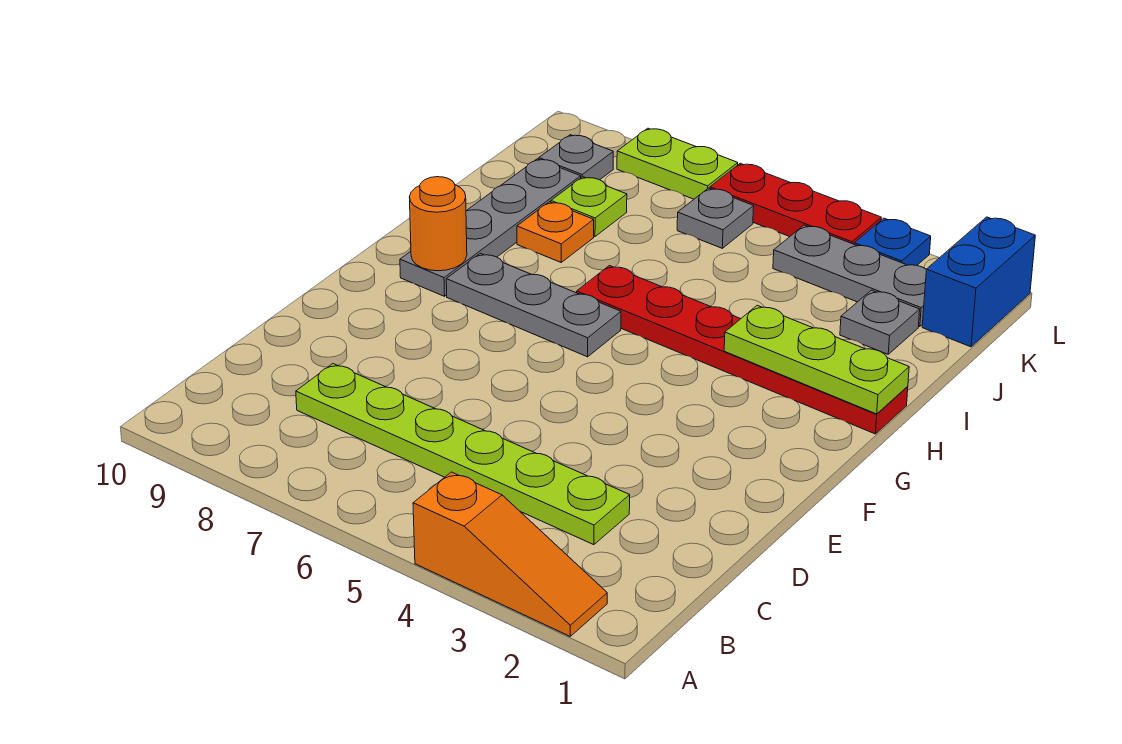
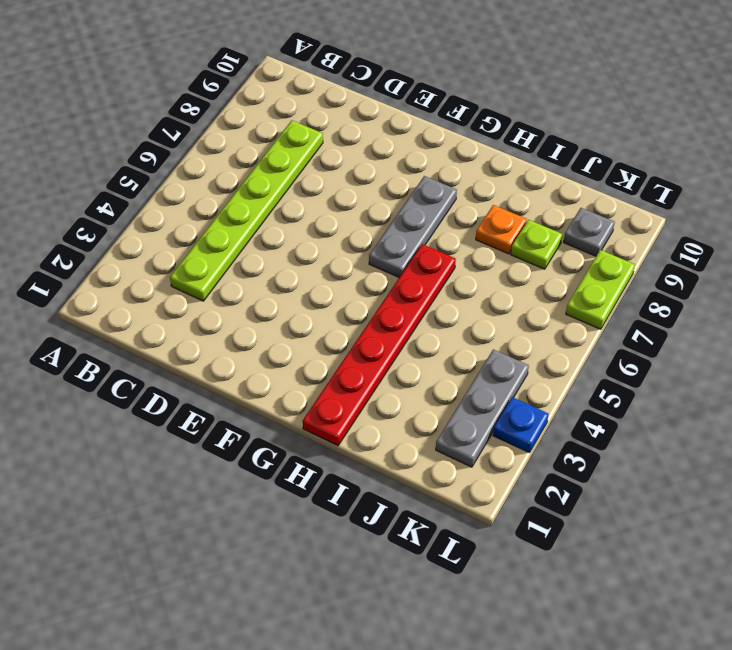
none -> orange 1x3 slope [413,472,607,636]
none -> grey 1x4 plate [400,159,581,296]
none -> grey 1x1 plate [840,290,920,354]

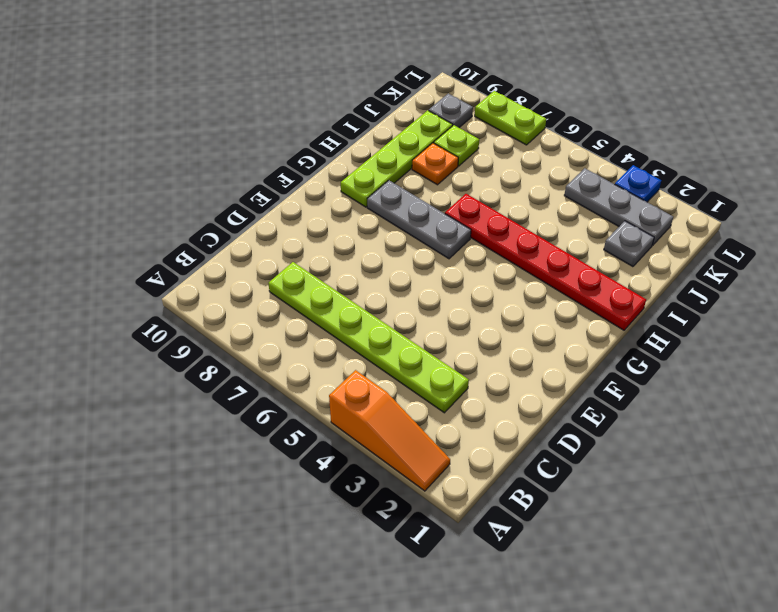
lime 1x4 plate [341,110,453,207] -> grey 1x4 plate [400,159,581,296]
none -> blue 1x2 brick [922,217,1035,347]
none -> grey 1x1 plate [677,188,754,248]
none -> red 1x3 plate [710,163,881,244]

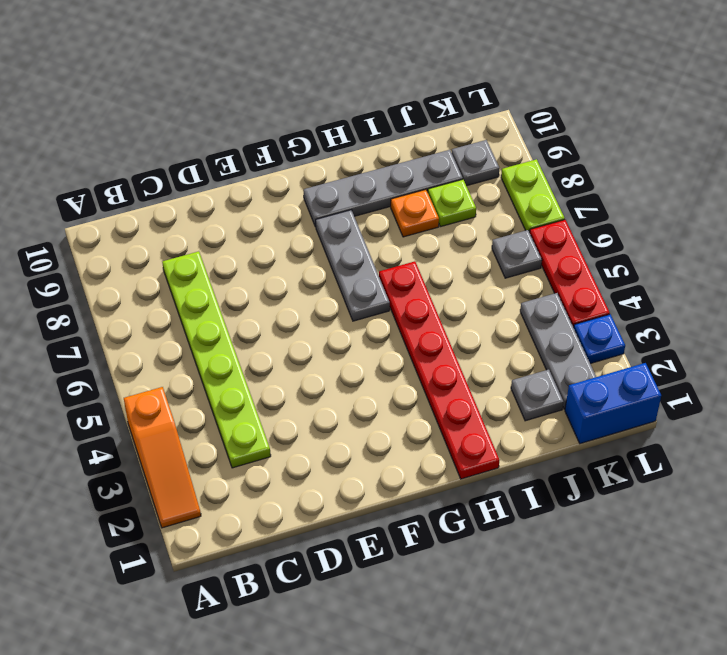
none -> orange 1x1 round brick [410,177,467,271]
none -> lime 1x3 plate [724,305,909,414]

